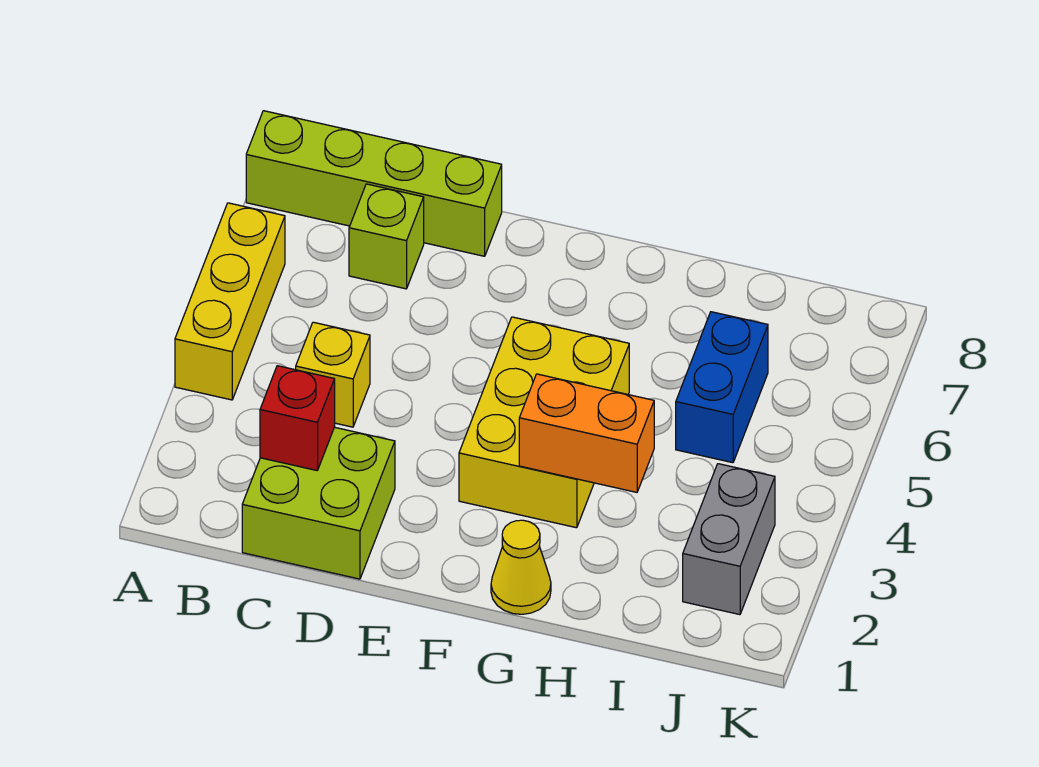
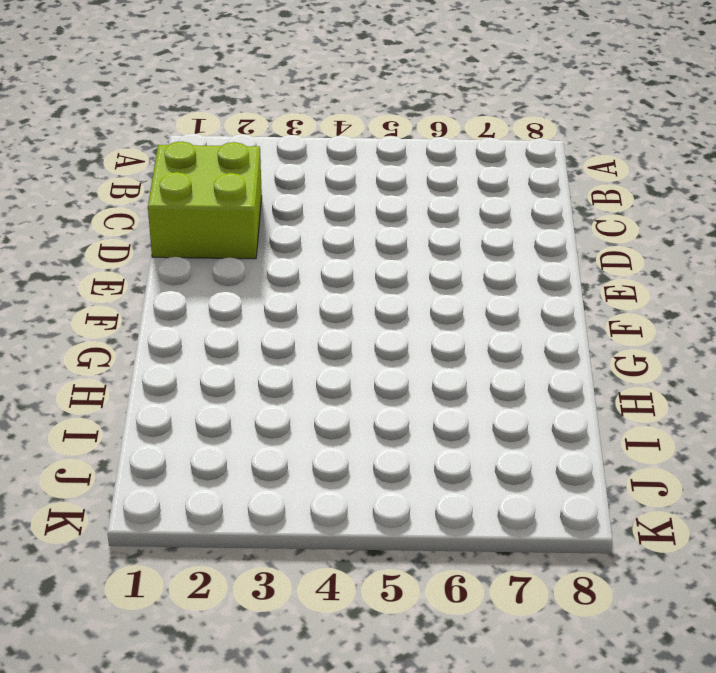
none -> yellow 1x3 brick [175,203,285,400]
none -> lime 1x4 brick [246,111,502,256]

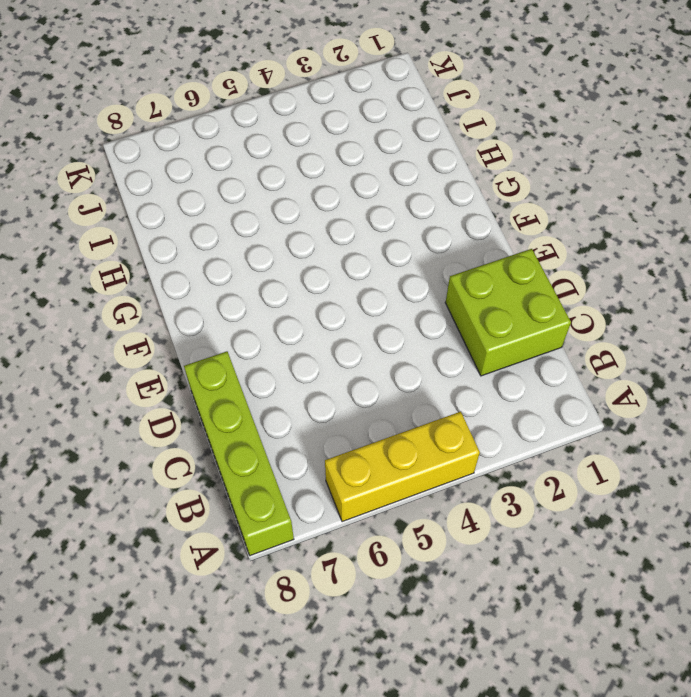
none -> yellow 1x1 brick [296,322,370,427]
none -> lime 1x1 brick [349,184,424,289]

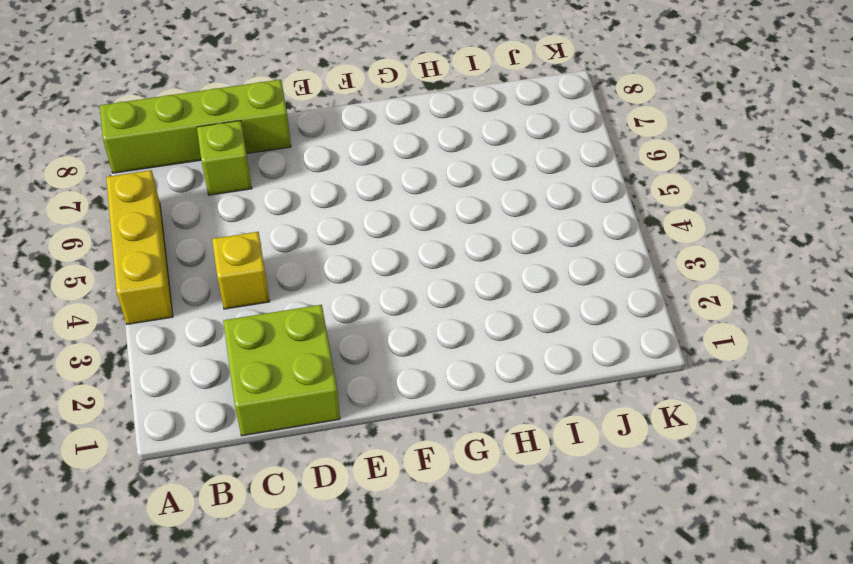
none -> yellow 2x3 brick [459,317,629,528]
none -> yellow 1x1 cone [491,520,551,614]

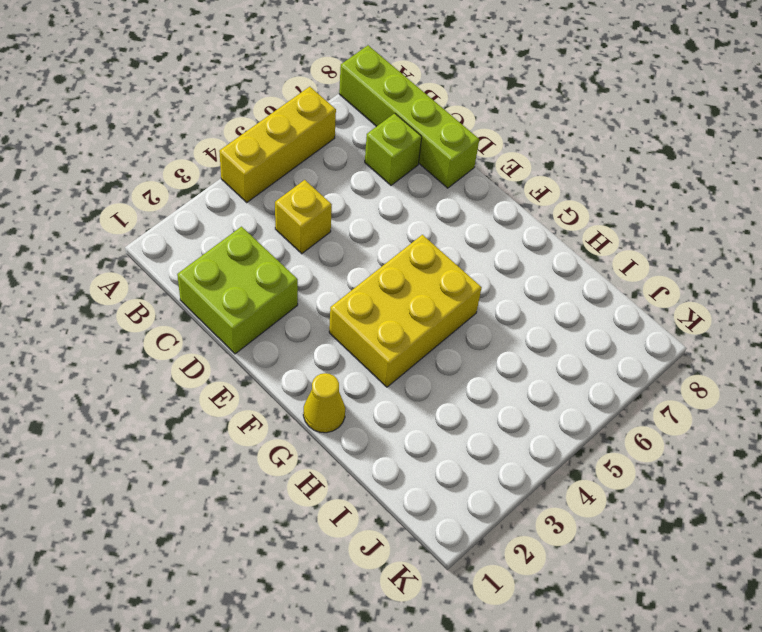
none -> blue 1x2 brick [676,312,768,463]
none -> grey 1x2 brick [683,464,775,615]

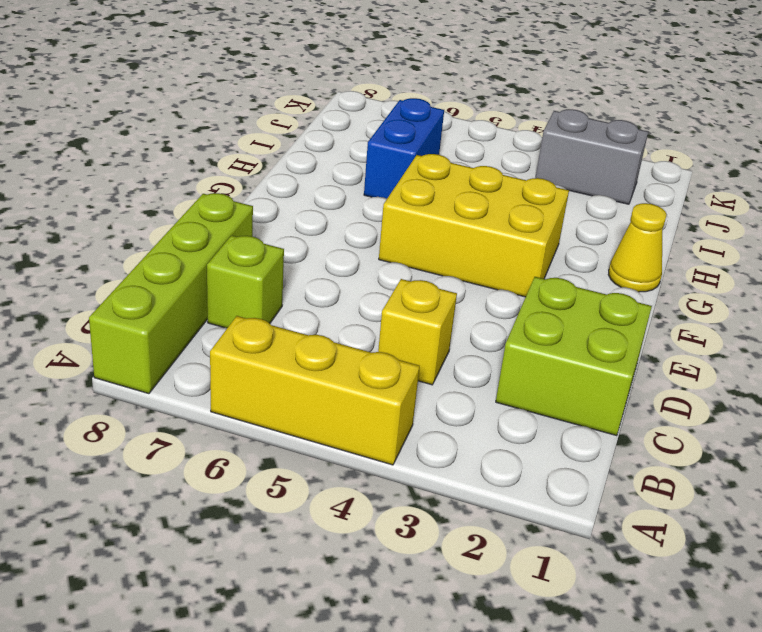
blue 1x2 brick [364,98,444,199] -> blue 1x2 brick turned to [676,312,768,463]
none -> red 1x1 brick [260,366,335,470]
none -> orange 1x2 brick [519,374,654,492]

